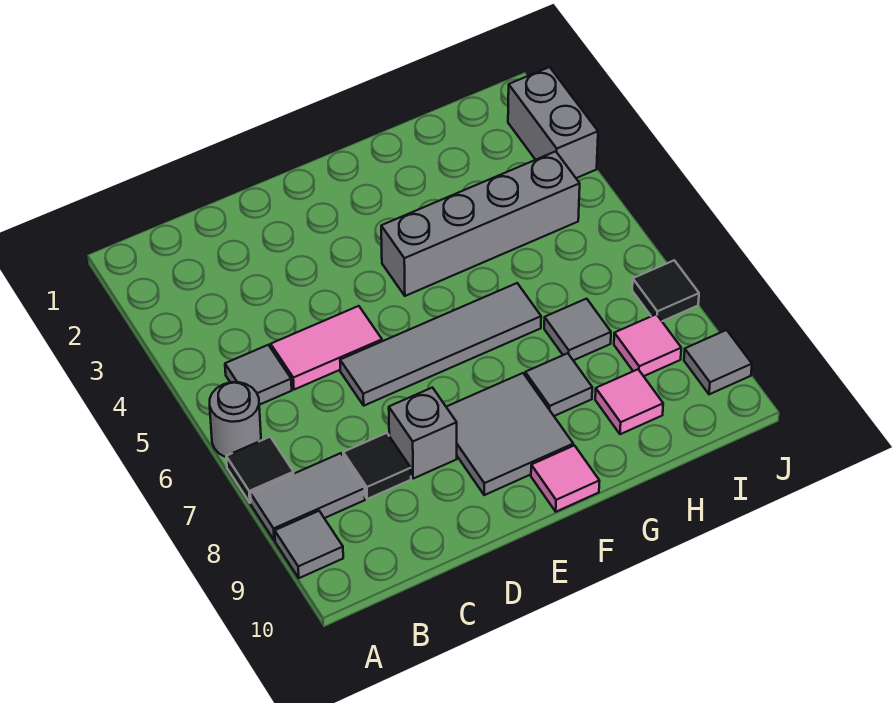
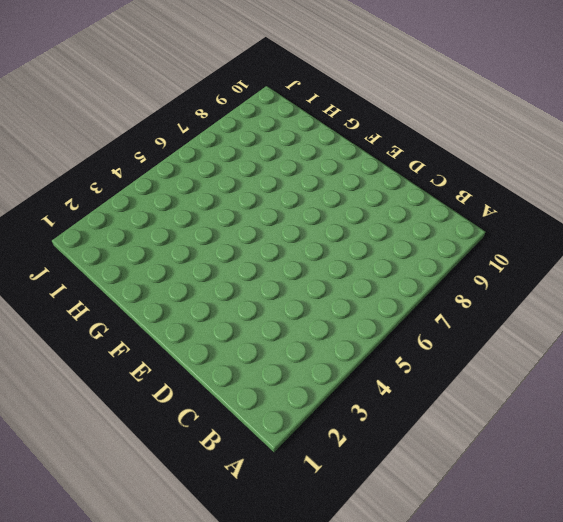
none -> grey 1x1 round brick [210,382,261,457]
none -> black 1x1 tile [226,437,294,503]
none -> grey 1x2 tile [250,453,365,540]

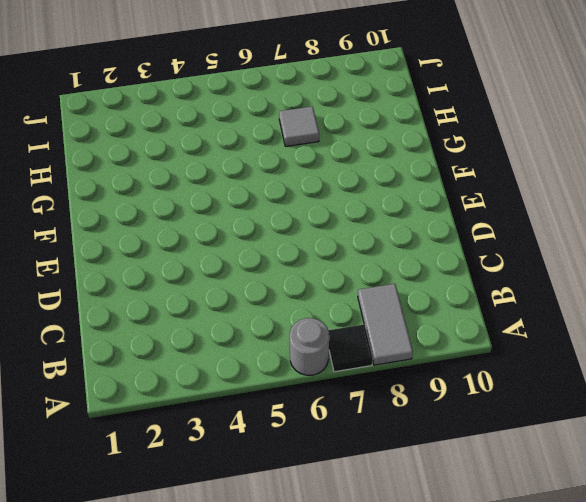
none -> grey 1x1 tile [275,511,343,578]
none -> grey 1x1 tile [225,345,292,405]
none -> pink 1x2 tile [271,306,382,390]

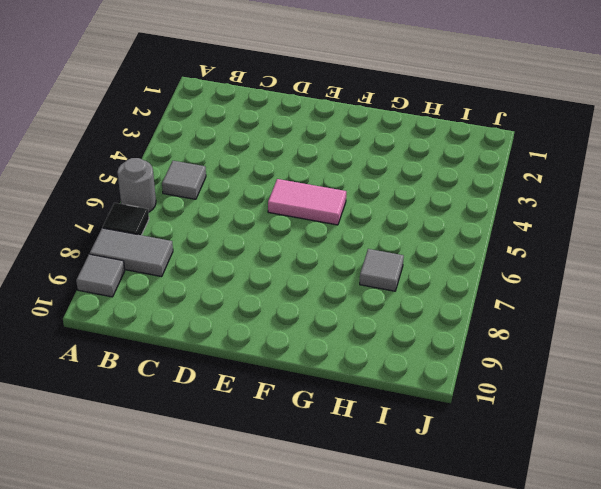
pink 1x2 tile [268,179,346,225] -> pink 1x2 tile moved to [271,306,382,390]
none -> black 1x1 tile [343,433,411,499]
none -> grey 1x4 tile [340,283,541,406]
none -> grey 1x1 brick [389,388,457,479]

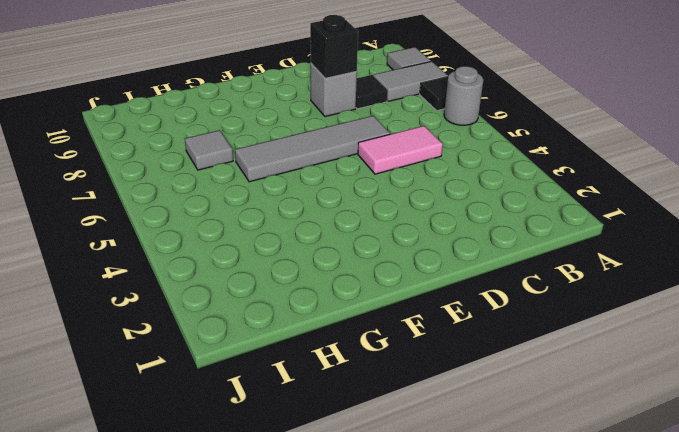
black 1x1 brick [310,15,358,78] -> none
none -> grey 1x1 tile [225,345,292,405]
none -> grey 2x2 tile [447,373,573,495]
none -> grey 1x4 brick [381,151,580,296]

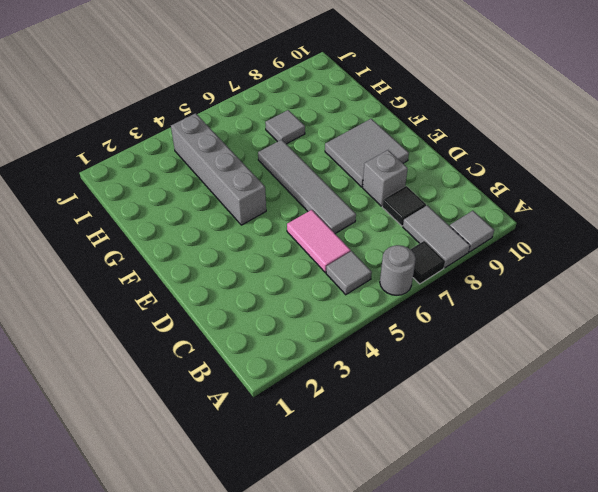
none -> pink 1x1 tile [531,445,599,512]
none -> grey 1x1 tile [525,353,592,416]
none -> pink 1x1 tile [595,369,663,434]

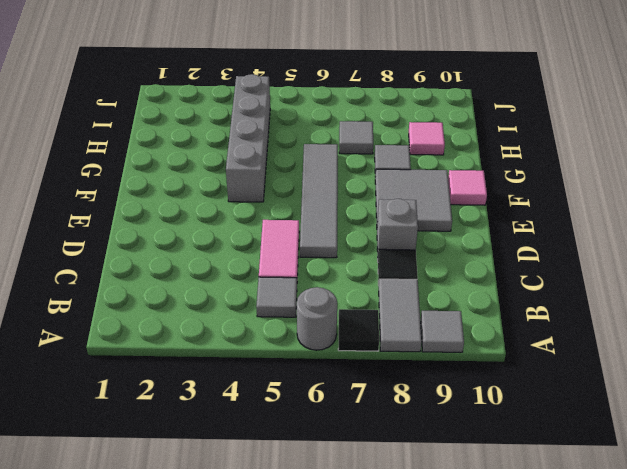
none -> pink 1x1 tile [614,314,681,376]
none -> grey 1x2 brick [508,67,598,178]
none -> black 1x1 tile [632,260,699,321]

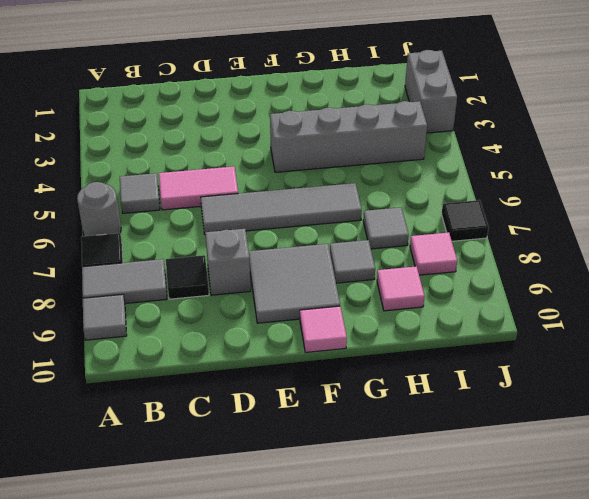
none -> grey 1x1 tile [684,330,752,394]

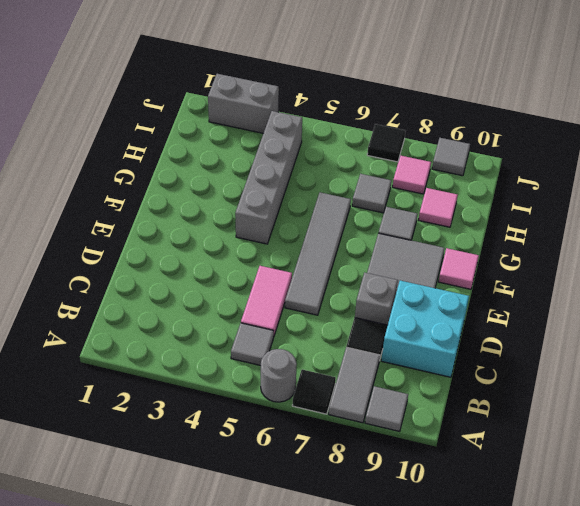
cyan 2x2 brick [381,281,469,377] -> none

